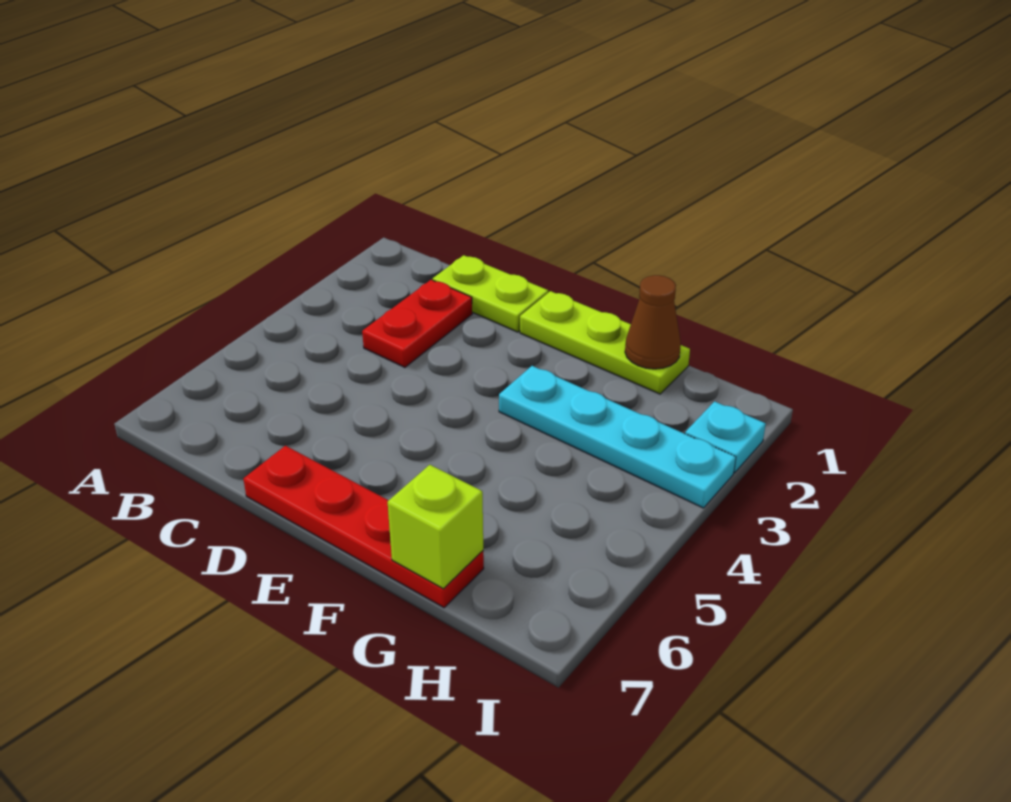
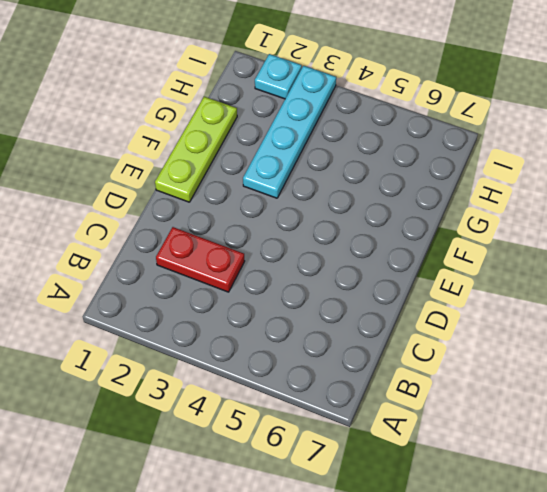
none -> lime 1x2 plate [433,255,548,332]
none -> red 1x4 plate [243,446,484,607]

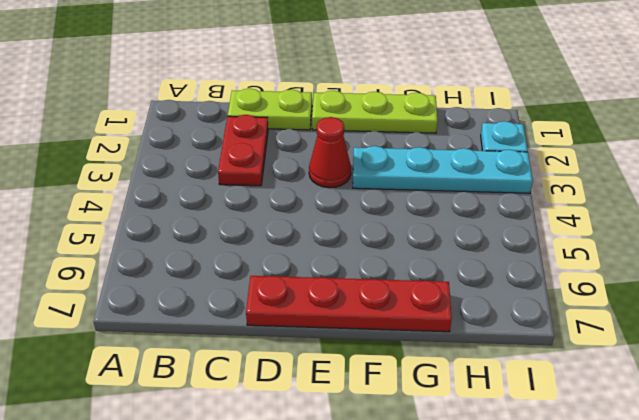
red 1x1 cone [309,117,351,188] -> none
none -> brown 1x1 cone [625,275,681,369]
none -> lime 1x1 brick [388,465,483,589]

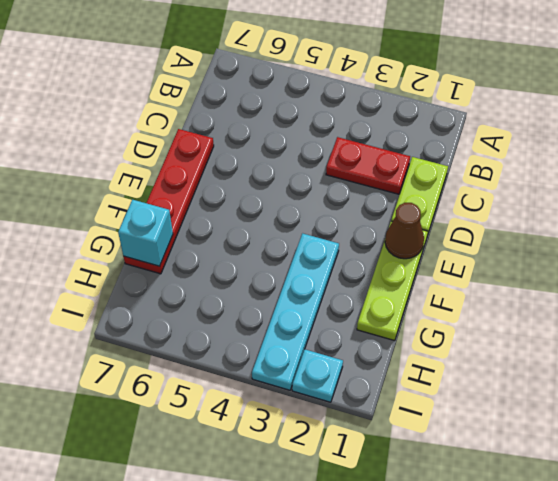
brown 1x1 cone [385,203,424,259] -> brown 1x1 cone moved to [625,275,681,369]
cyan 1x1 brick [118,200,173,266] -> lime 1x1 brick [388,465,483,589]

